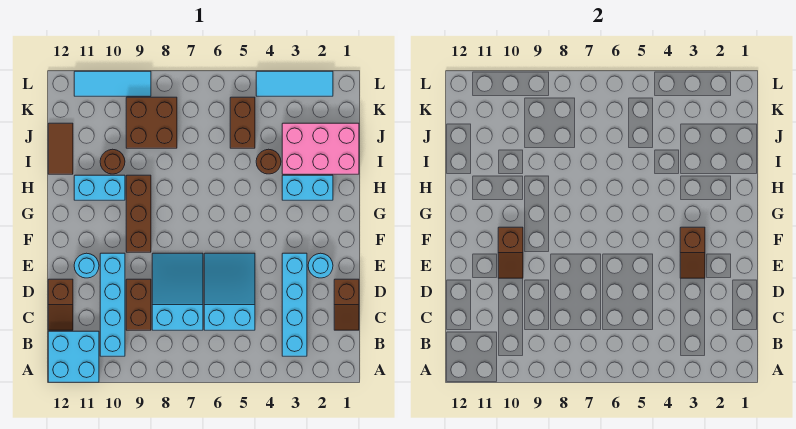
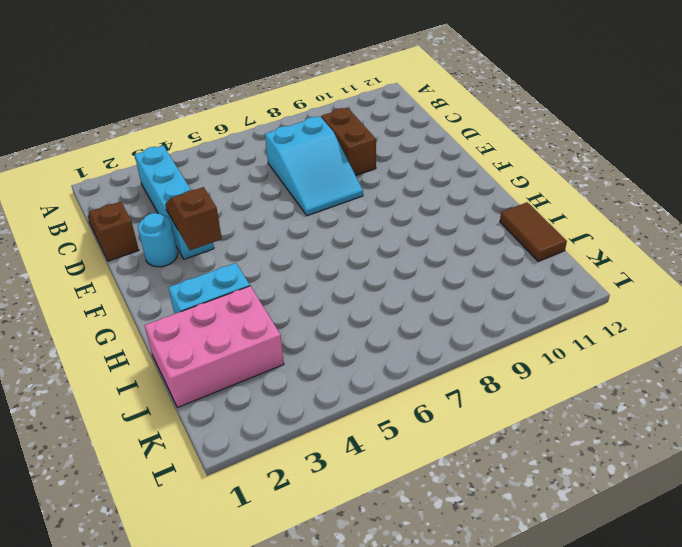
none -> cyan 2x2 brick [48,331,99,382]
none -> cyan 1x4 brick [100,253,125,356]
none -> cyan 2x3 slope [204,253,255,330]

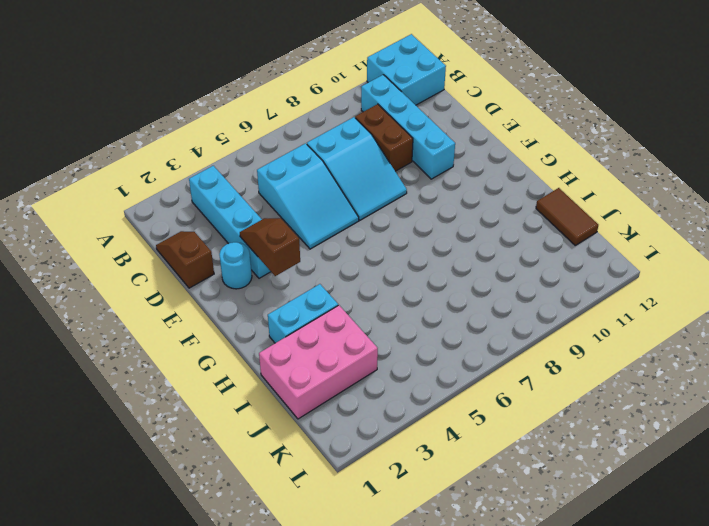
none -> brown 1x2 slope [48,279,73,330]
none -> cyan 1x1 round brick [74,253,99,278]
none -> brown 1x3 brick [126,175,151,252]

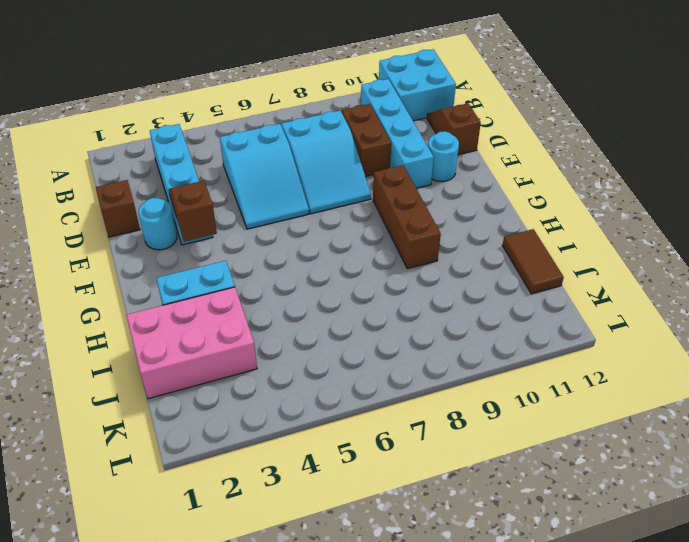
none -> cyan 1x2 brick [74,175,125,200]
none -> brown 1x1 round brick [256,149,281,174]
none -> brown 1x1 round brick [100,149,125,174]

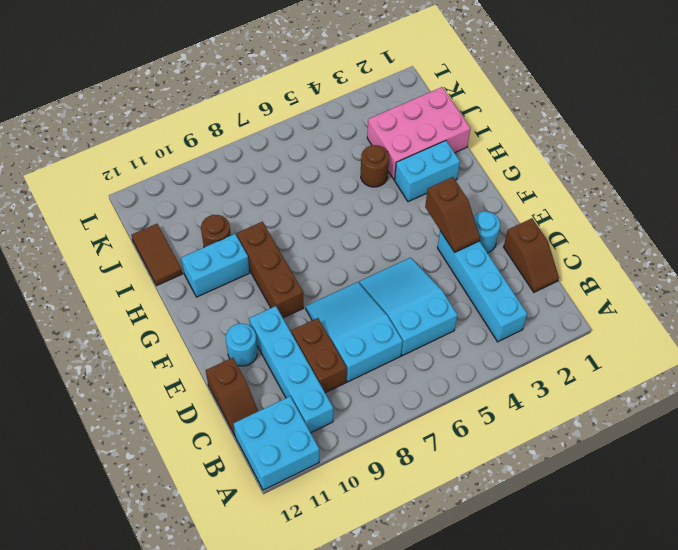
none -> brown 1x2 brick [230,97,255,148]
none -> brown 2x2 brick [126,97,177,148]
none -> cyan 1x3 tile [256,71,333,96]

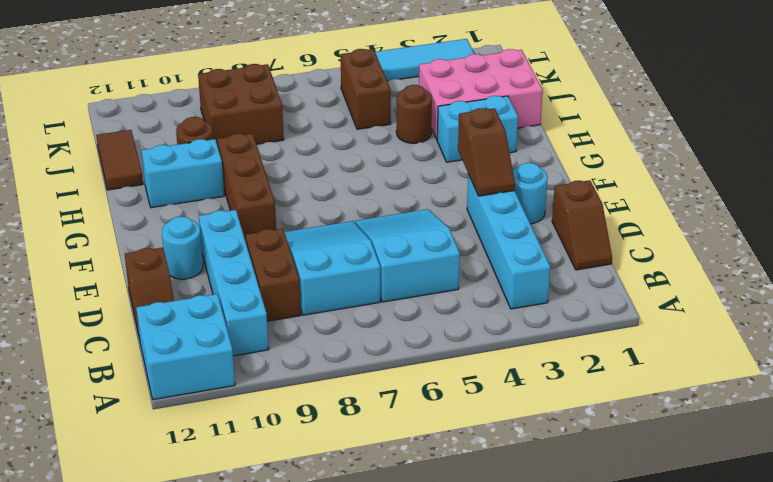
none -> cyan 1x3 tile [74,71,151,96]
none -> brown 1x2 slope [498,227,523,278]

